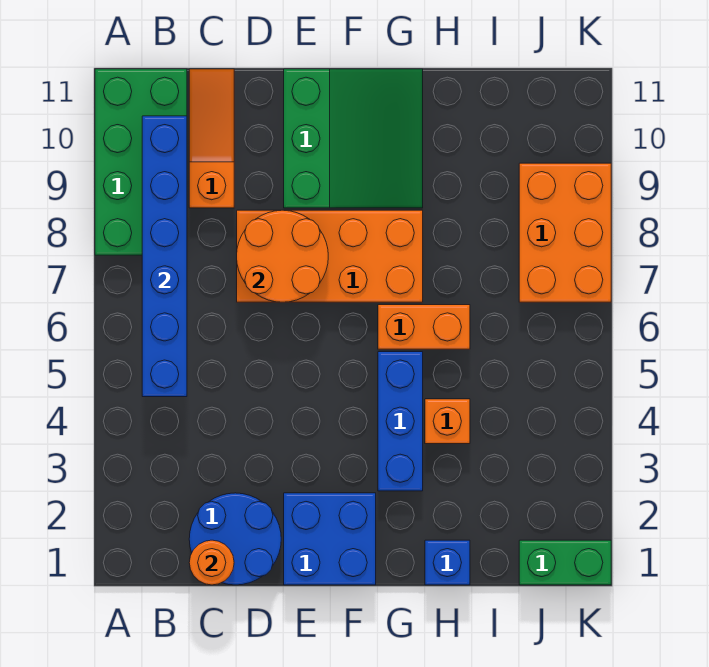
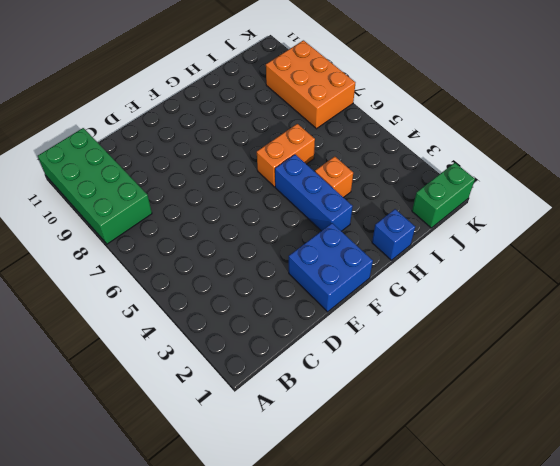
none -> blue 2x2 round brick [189,493,281,585]
none -> orange 1x3 slope [189,69,234,208]
none -> orange 2x4 brick [237,210,423,302]

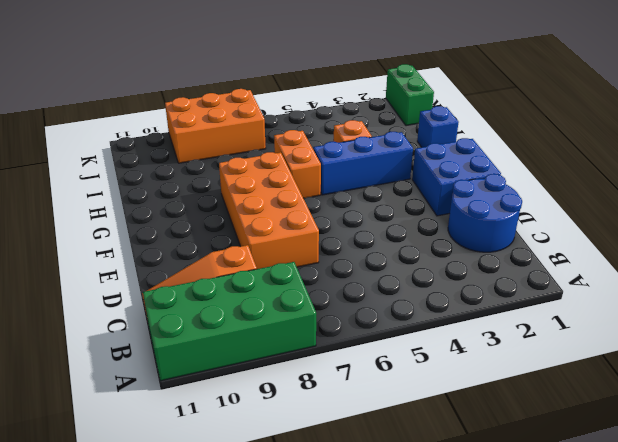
none -> green 3x3 slope [284,69,423,208]
none -> blue 1x6 brick [142,116,187,397]
none -> orange 1x1 round brick [189,540,234,585]

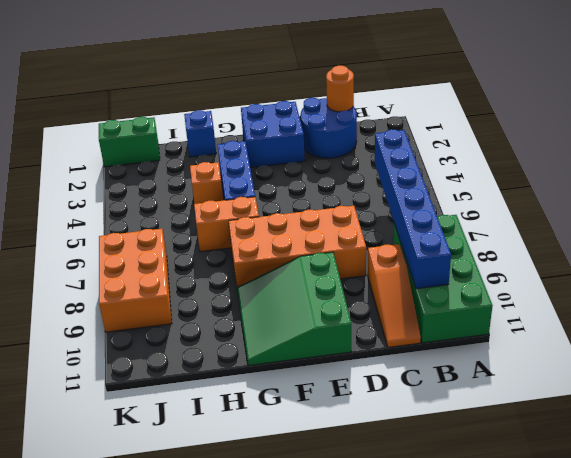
none -> orange 2x2 round brick [237,210,328,302]

